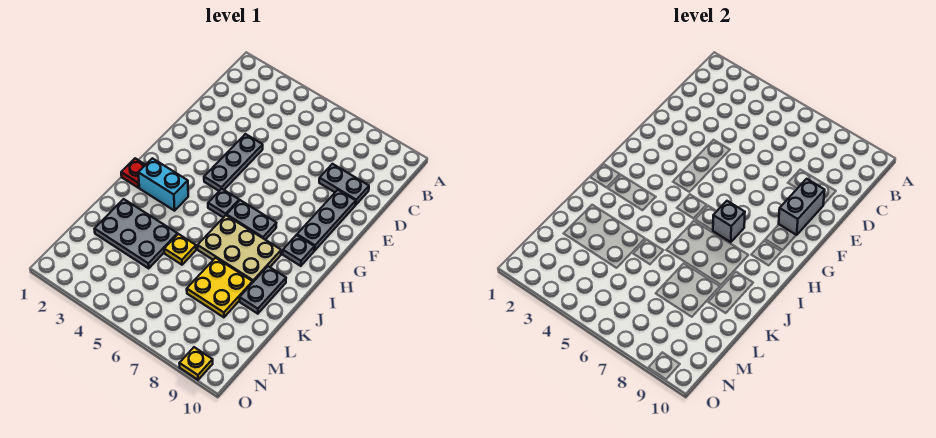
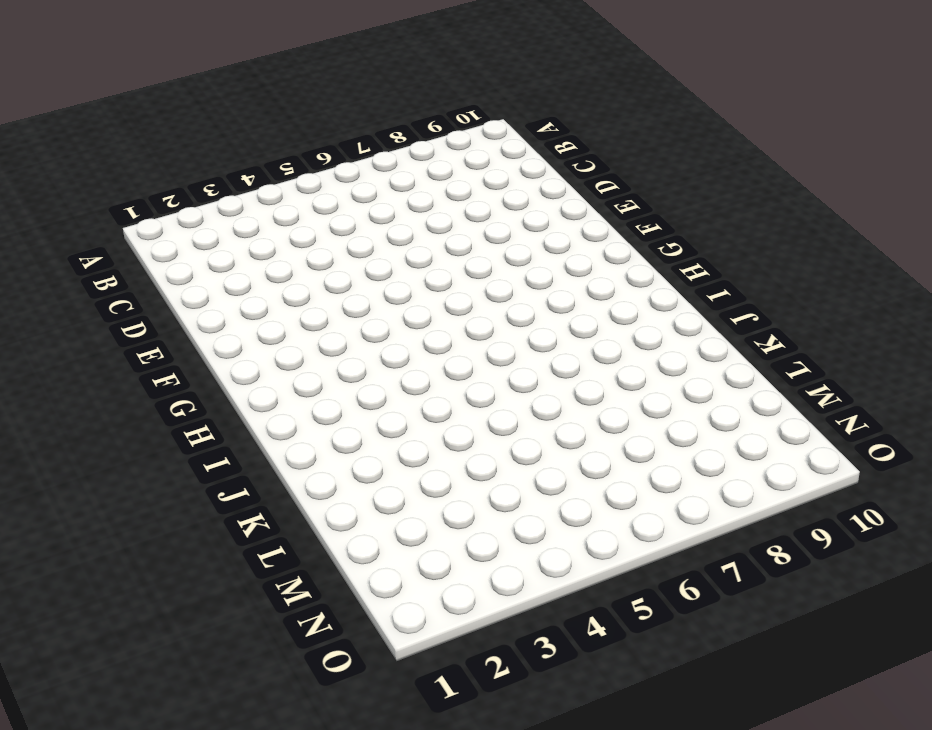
none -> grey 1x2 plate [319,164,369,205]
none -> grey 1x3 plate [204,134,263,191]
none -> grey 1x3 plate [297,190,356,250]

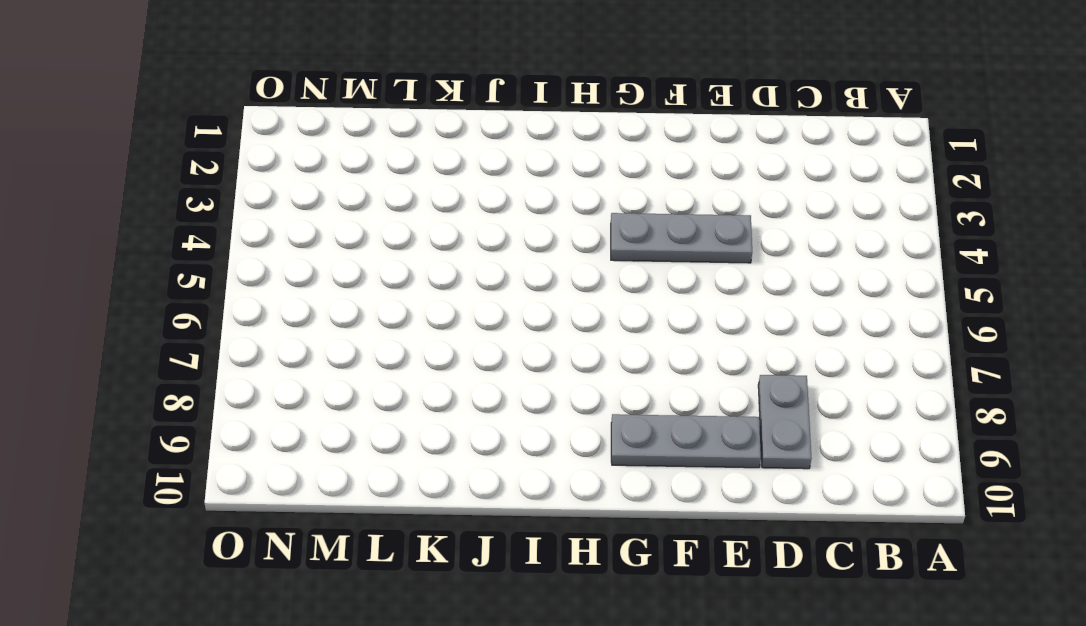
none -> grey 1x1 plate [208,189,239,218]
none -> grey 1x2 plate [227,200,276,240]
none -> grey 1x1 plate [283,235,314,266]

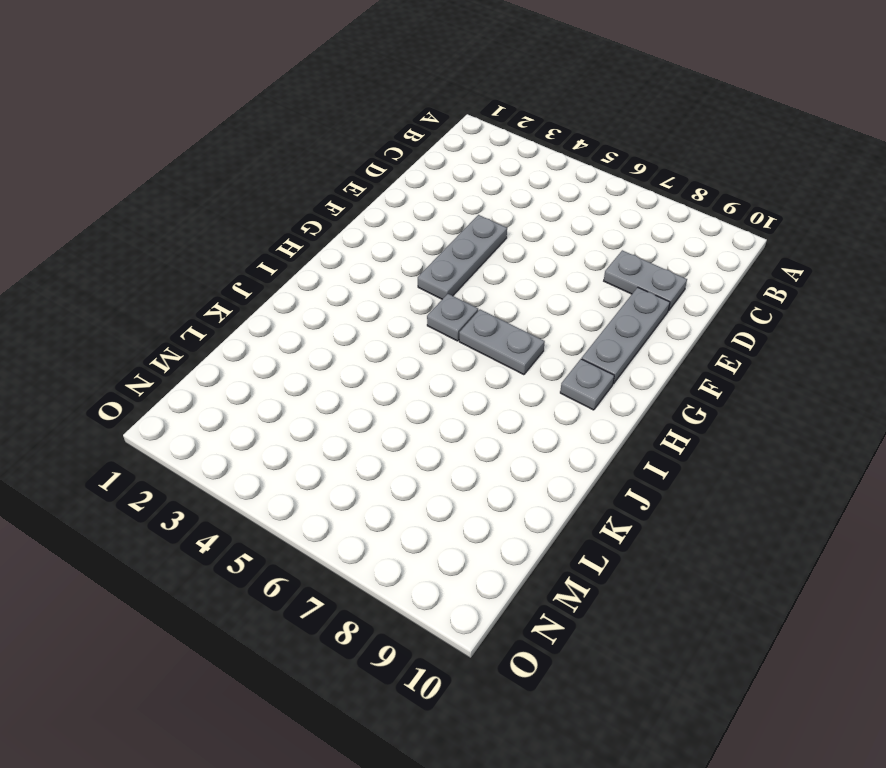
none -> red 1x1 plate [121,158,145,188]
none -> cyan 1x2 brick [138,158,188,211]
none -> tan 2x3 plate [198,215,281,282]

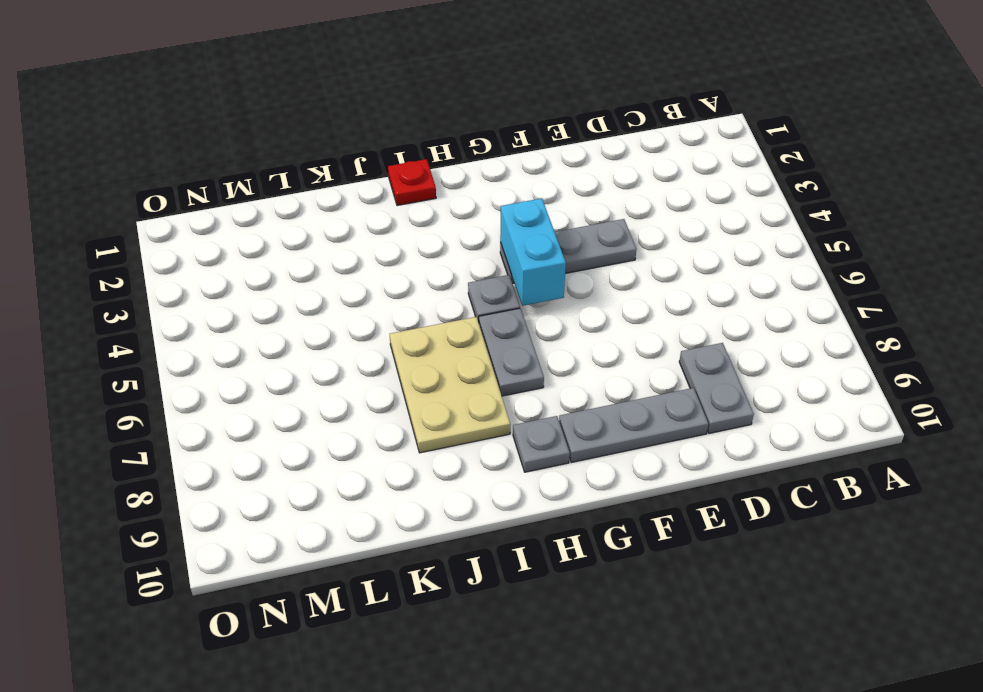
cyan 1x2 brick [500,198,566,306] -> cyan 1x2 brick moved to [138,158,188,211]
none -> grey 1x2 plate [240,266,286,314]
none -> grey 2x3 plate [95,199,177,268]
none -> yellow 1x1 plate [164,234,196,265]

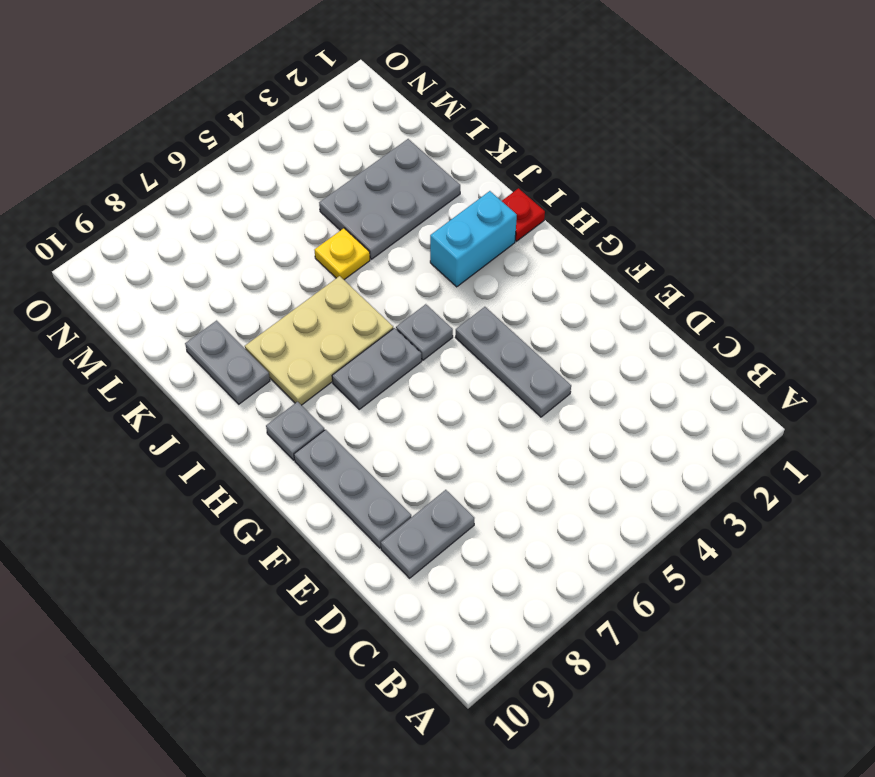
none -> yellow 2x2 plate [187,258,253,317]
none -> yellow 1x1 plate [179,347,213,380]
none -> grey 1x2 brick [779,179,825,235]

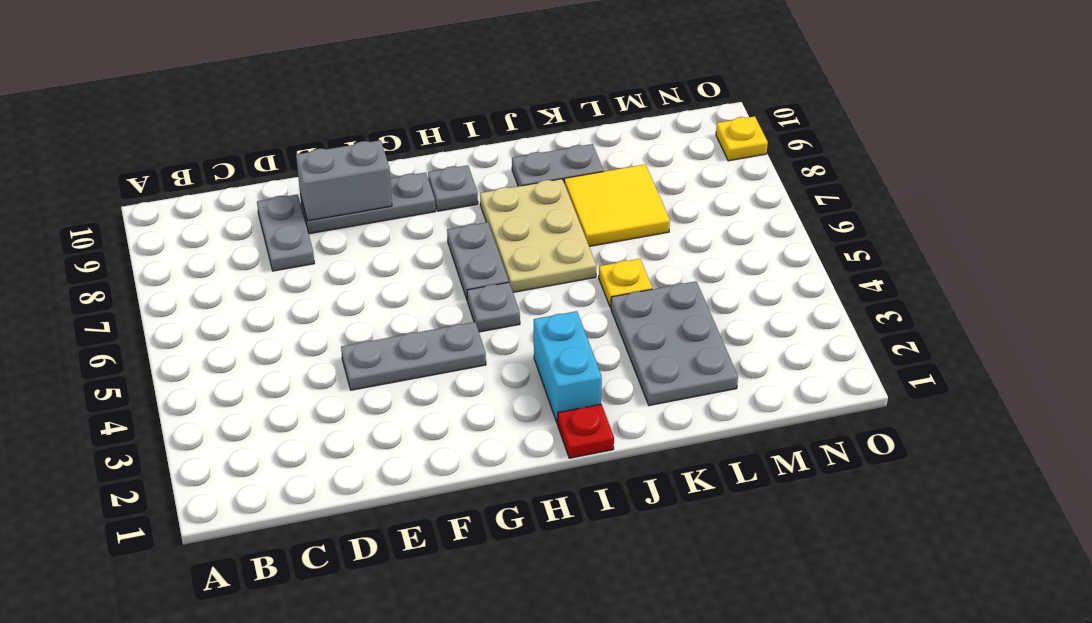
yellow 2x2 tile [564,164,670,247] -> yellow 2x2 plate [187,258,253,317]
none -> grey 1x1 brick [713,201,745,242]

